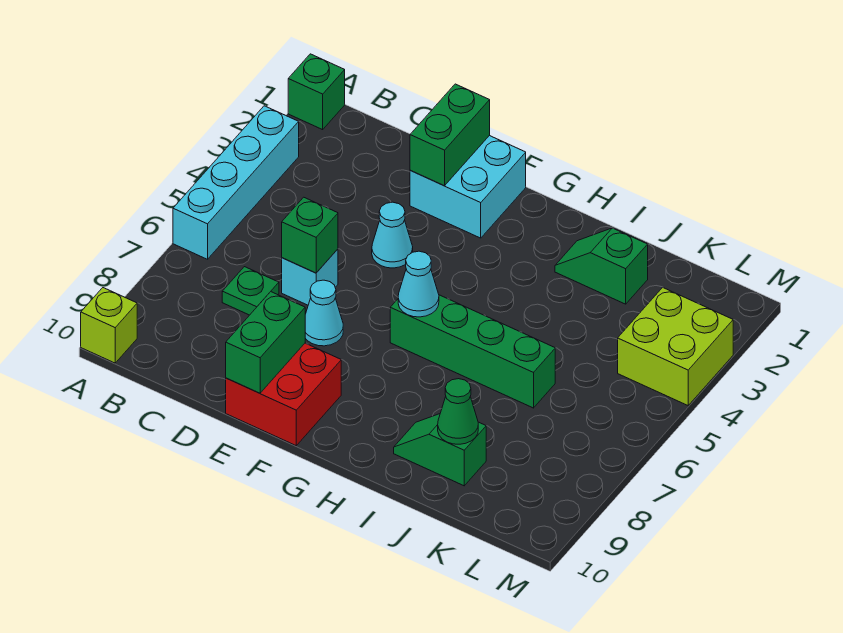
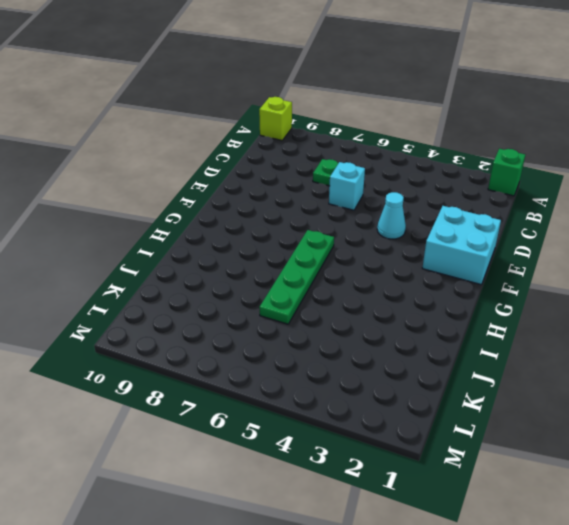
green 1x4 plate [259,230,334,324] -> green 1x4 brick [390,295,555,408]
none -> cyan 1x4 brick [173,106,299,259]
none -> cyan 1x1 cone [305,280,343,346]
none -> red 2x2 brick [226,343,341,445]

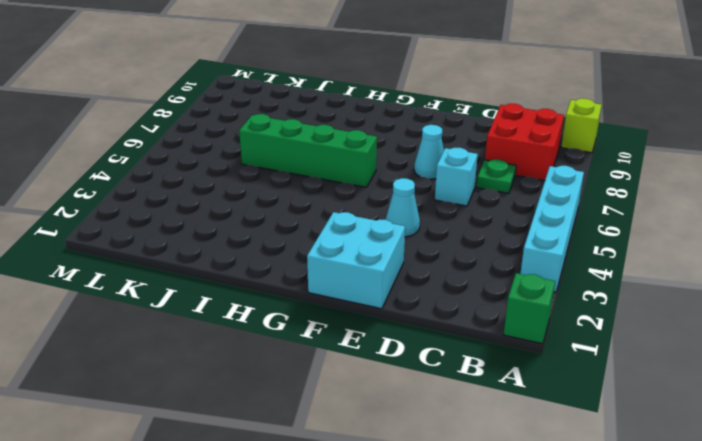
red 2x2 brick [485,104,564,181] -> red 2x2 brick moved to [226,343,341,445]
none -> green 1x2 slope [555,228,648,304]
none -> green 1x2 slope [394,414,486,486]
none -> lime 2x2 brick [618,287,733,405]

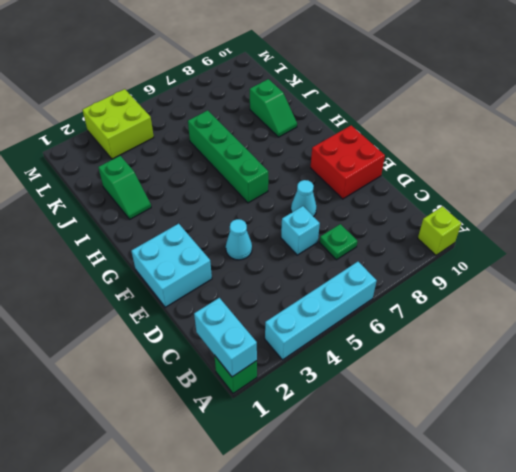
cyan 1x2 brick [194,298,257,377] -> none
none -> green 1x1 brick [282,197,338,273]
none -> green 1x2 brick [410,84,490,186]
none -> green 1x2 brick [226,292,305,393]

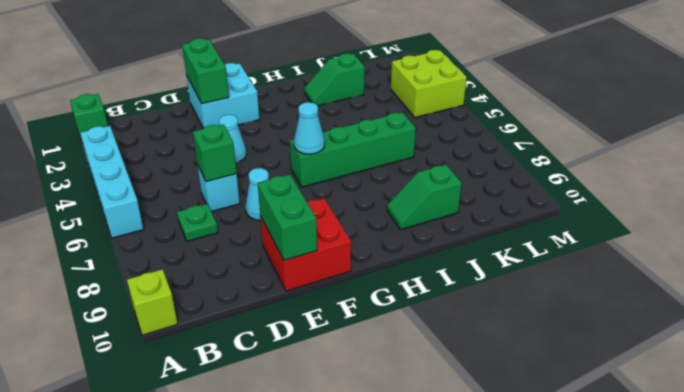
none -> green 1x1 cone [438,379,478,444]

